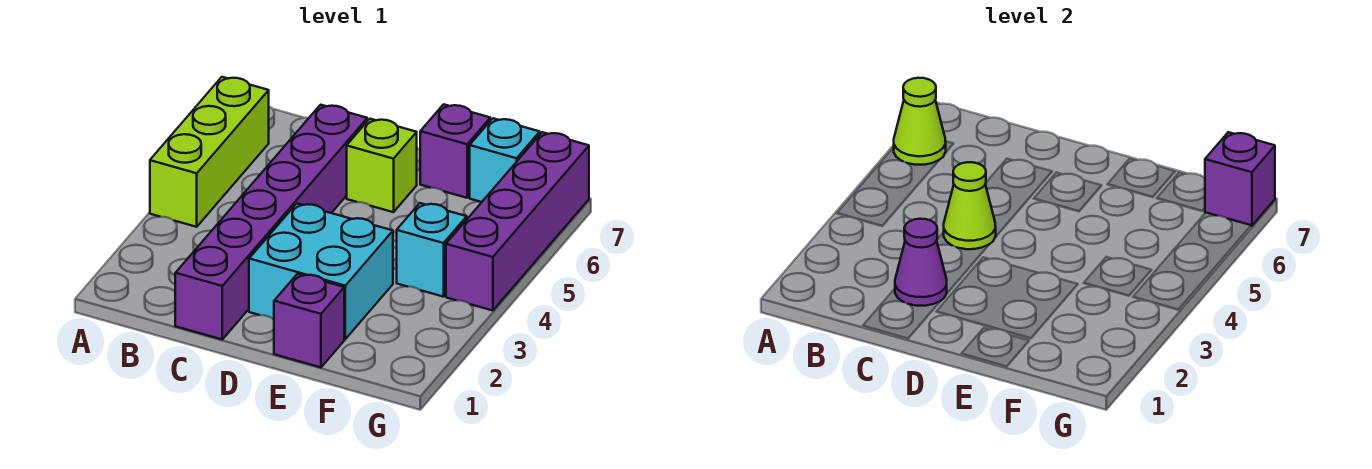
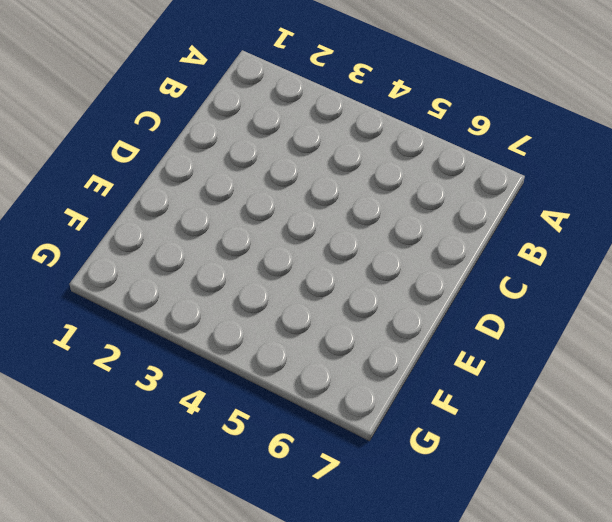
none -> lime 1x3 brick [150,77,269,227]
none -> purple 1x6 brick [175,105,367,339]
none -> cyan 2x2 brick [249,204,393,339]

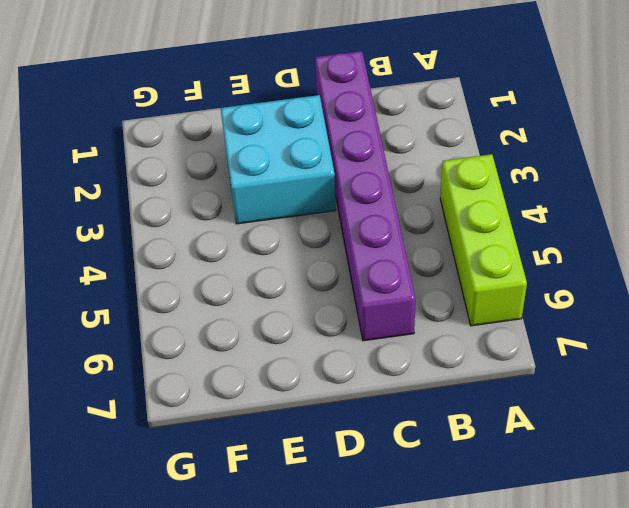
none -> lime 1x1 brick [347,119,417,212]
none -> purple 1x1 brick [274,274,344,367]
none -> purple 1x1 brick [420,104,490,198]

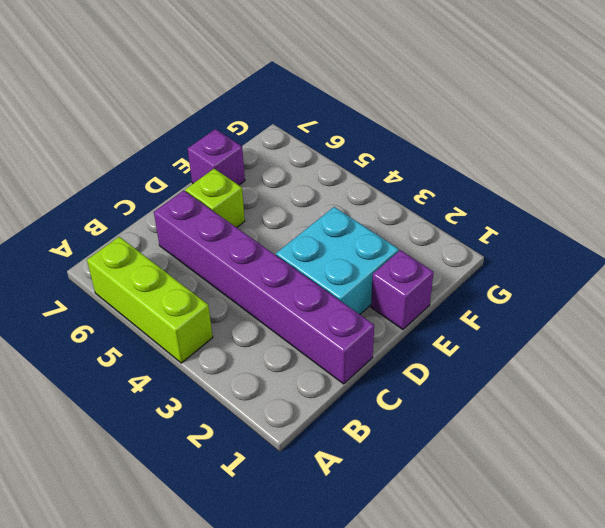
none -> cyan 1x1 brick [397,203,467,297]
none -> cyan 1x1 brick [470,118,540,202]
none -> purple 1x4 brick [446,132,589,311]

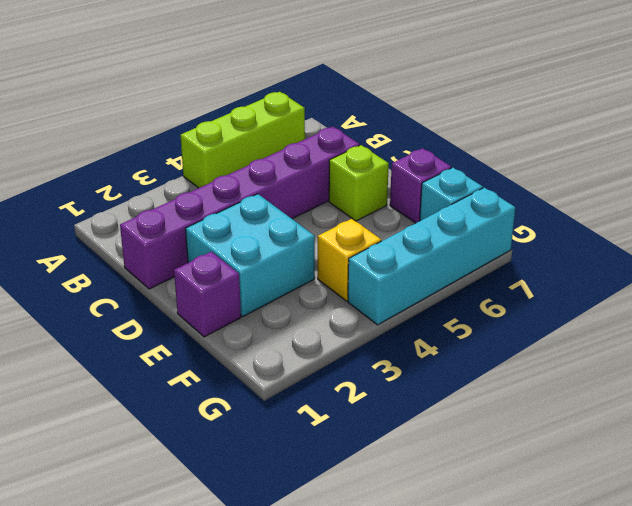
yellow 1x1 brick [318,219,381,301] -> cyan 1x1 brick [397,203,467,297]
cyan 1x4 brick [348,188,515,325] -> purple 1x4 brick [446,132,589,311]
none -> lime 1x1 cone [894,78,946,165]
none -> purple 1x1 cone [895,219,947,306]
none -> lime 1x1 cone [944,162,996,249]

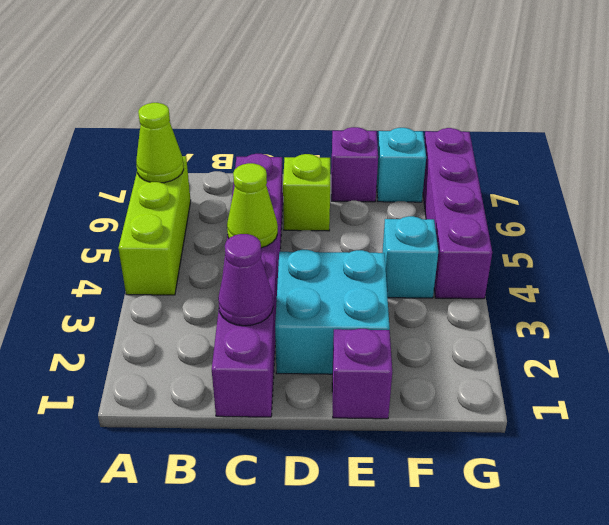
none -> purple 1x1 brick [1205,132,1275,226]

